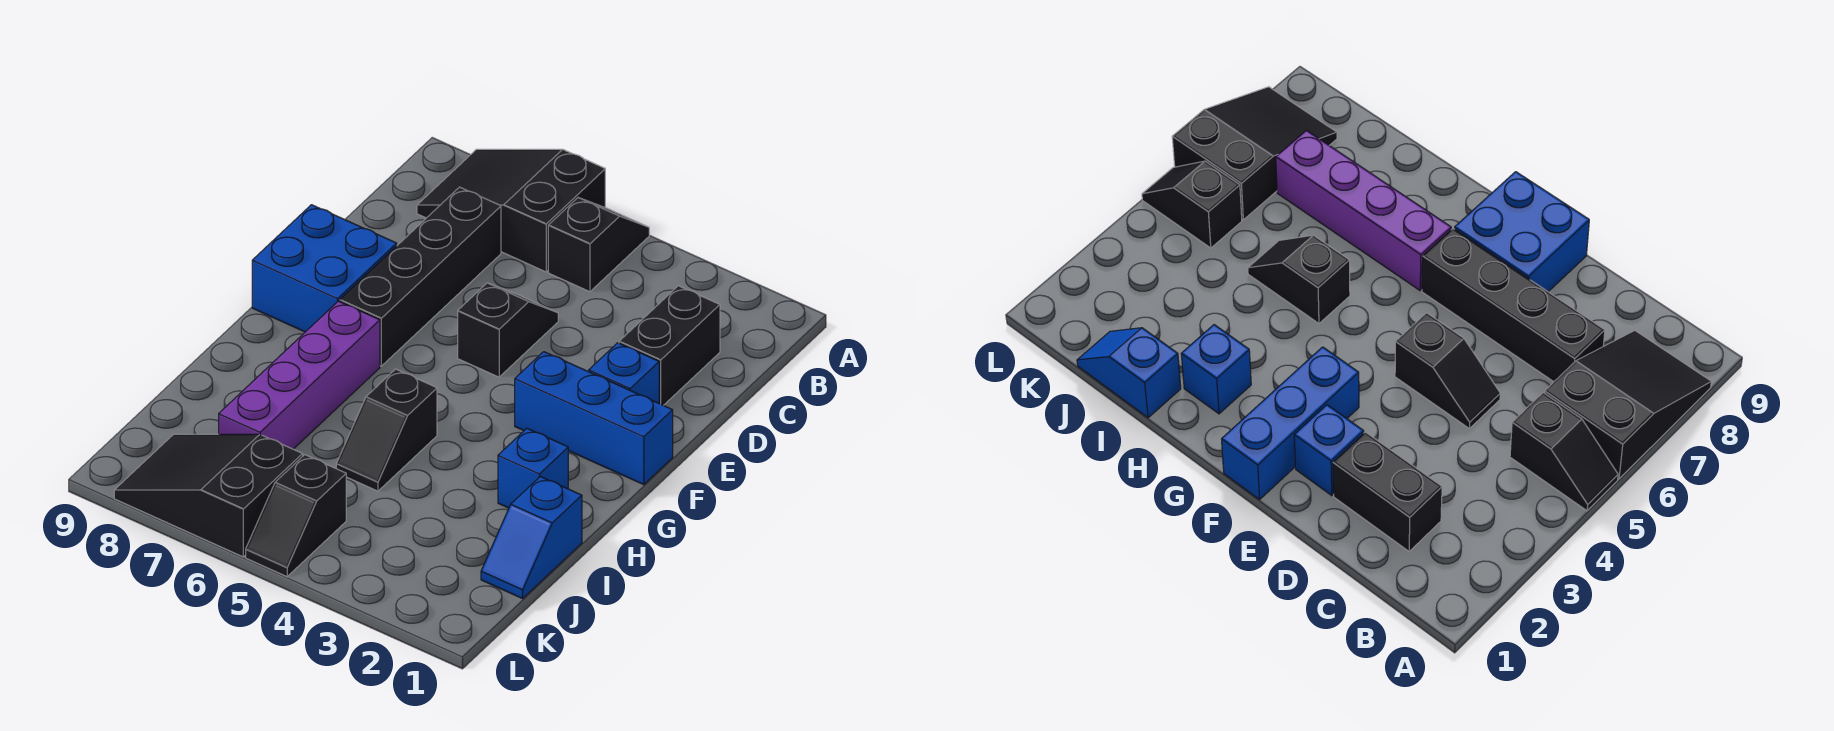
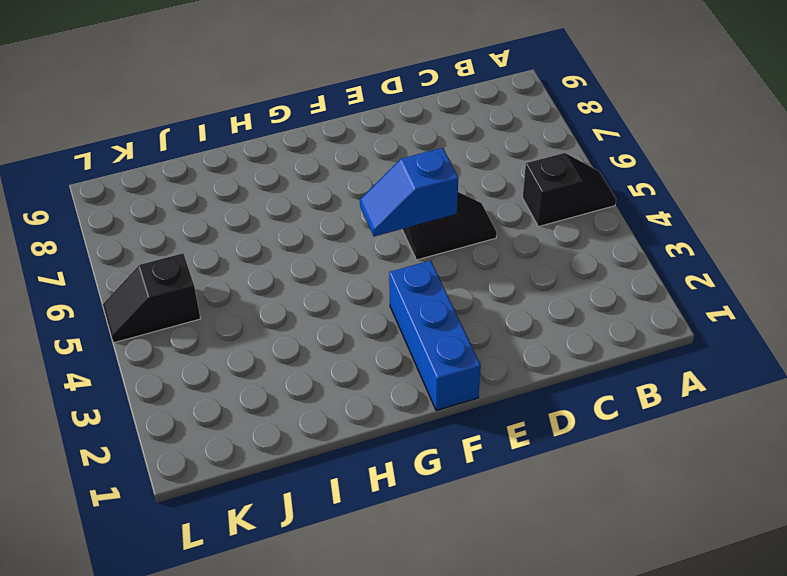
blue 1x2 slope [360,148,458,236] -> blue 1x2 slope moved to [481,477,582,599]
none -> black 2x3 slope [417,149,605,272]
none -> black 1x2 brick [619,286,720,405]
none -> black 1x4 brick [340,187,501,366]

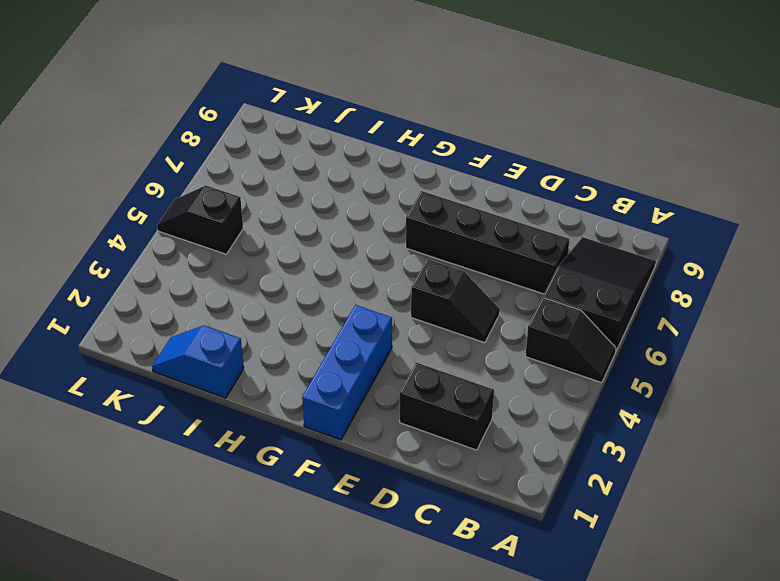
none -> blue 1x1 brick [589,343,659,403]
none -> blue 2x2 brick [252,205,397,332]
none -> purple 1x4 brick [219,301,380,449]

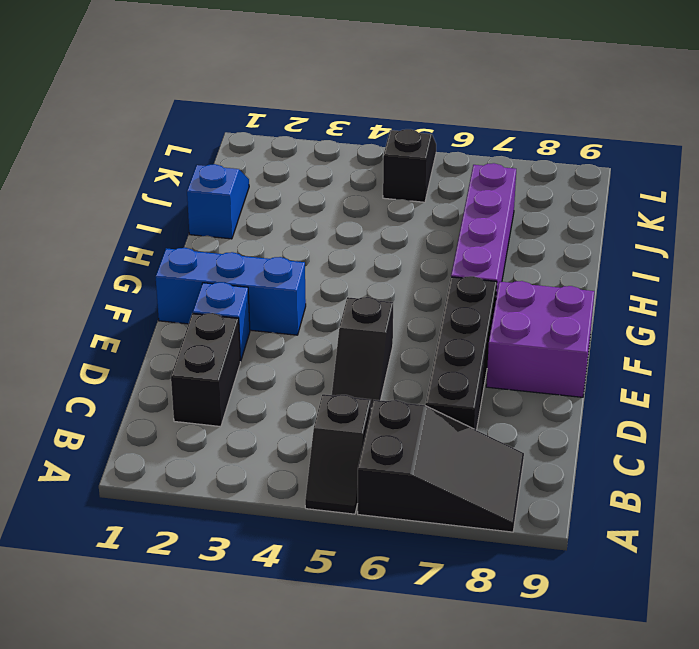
purple 2x2 brick [486,281,594,397] -> blue 2x2 brick [252,205,397,332]
none -> blue 1x1 brick [498,428,568,508]
none -> black 1x2 slope [336,369,437,491]
none -> black 2x3 slope [114,434,303,557]

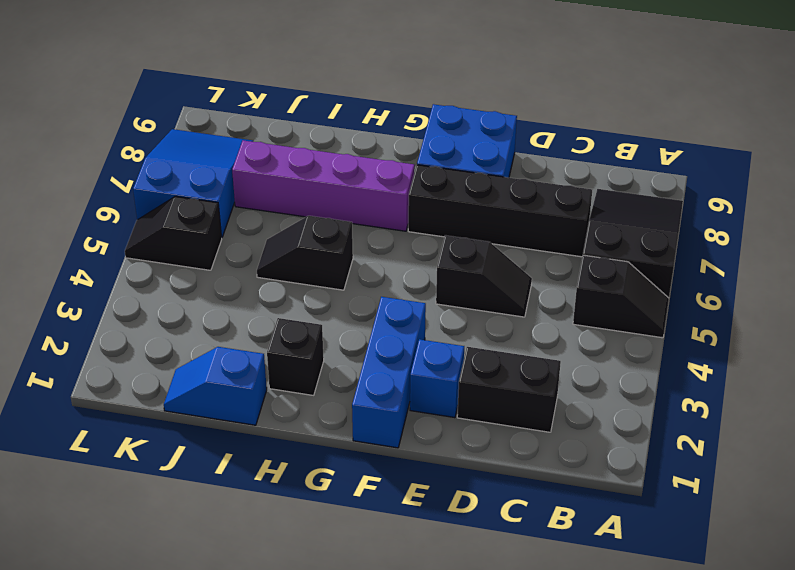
black 1x1 brick [267,318,324,395] -> blue 1x1 brick [498,428,568,508]
blue 2x3 slope [133,129,253,238] -> black 2x3 slope [114,434,303,557]

